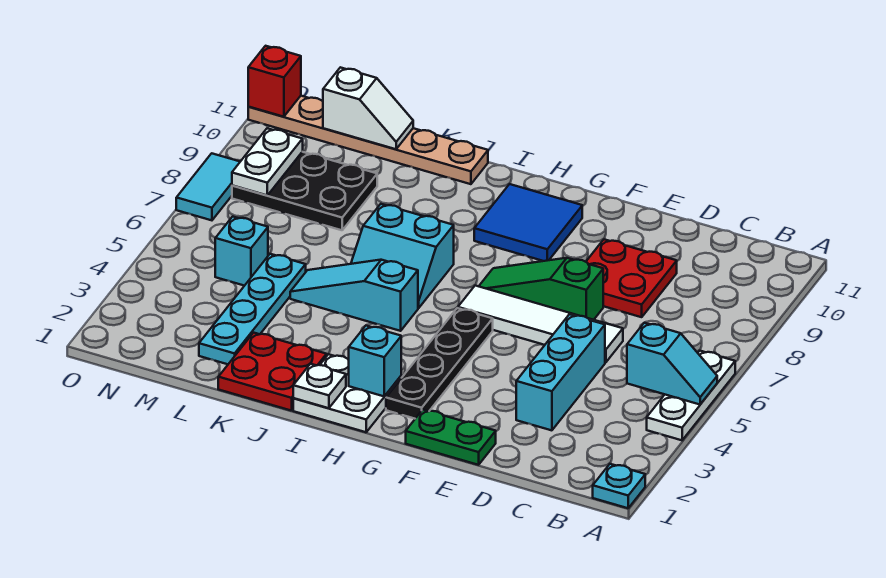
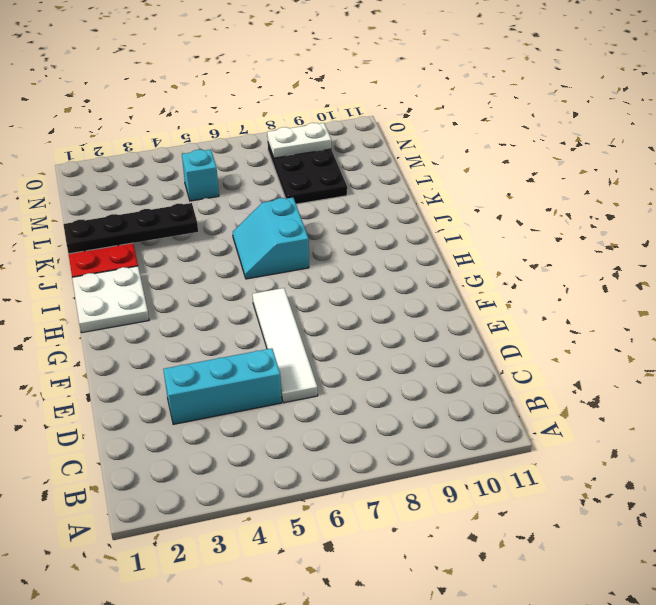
black 1x4 plate [63,203,198,254] -> black 1x4 plate moved to [386,308,493,419]
none -> cyan 1x1 plate [593,464,645,508]
none -> white 1x3 plate [647,351,735,440]
none -> red 2x2 plate [586,239,677,317]

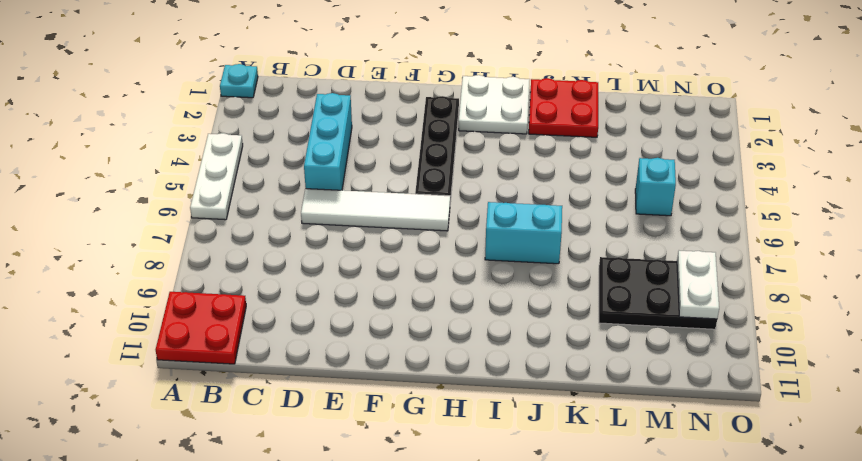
red 2x2 plate [155,292,246,364] -> red 2x2 plate moved to [586,239,677,317]
none -> green 1x2 plate [406,410,496,465]
none -> green 1x3 slope [479,258,603,320]
none -> blue 2x2 tile [474,184,582,261]

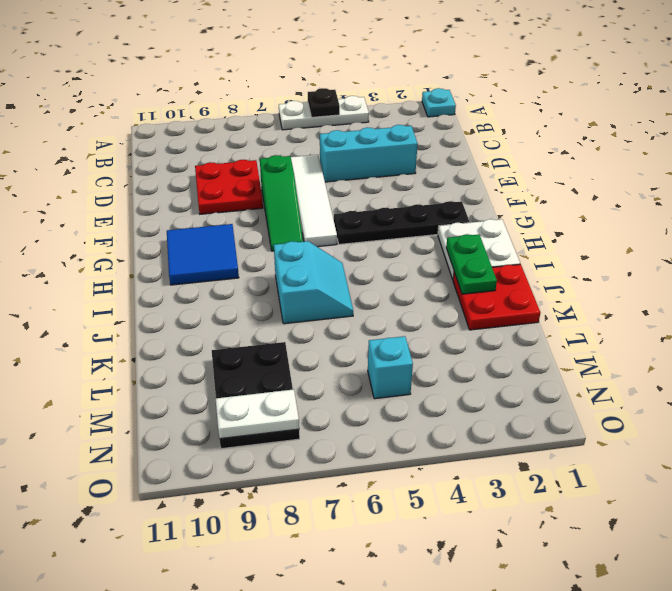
black 1x1 plate [308,88,340,117] -> cyan 1x2 slope [627,323,717,404]
green 1x2 plate [446,234,497,294] -> green 1x2 plate moved to [406,410,496,465]
none -> cyan 1x3 slope [290,260,418,331]
none -> tan 1x6 plate [248,96,488,184]
none -> cyan 1x4 plate [199,254,306,364]

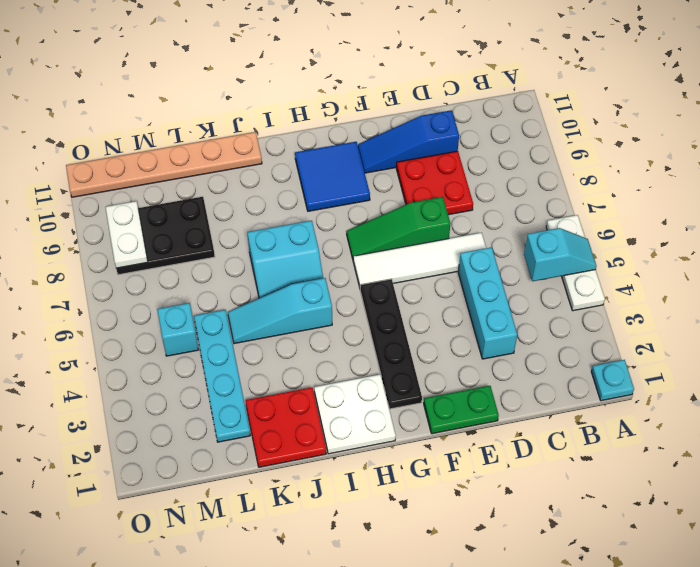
blue 1x3 slope [358,110,459,173] -> none
none -> cyan 1x2 tile [176,153,240,220]
none -> cyan 1x1 brick [349,326,401,396]
none -> white 1x1 plate [293,364,346,408]

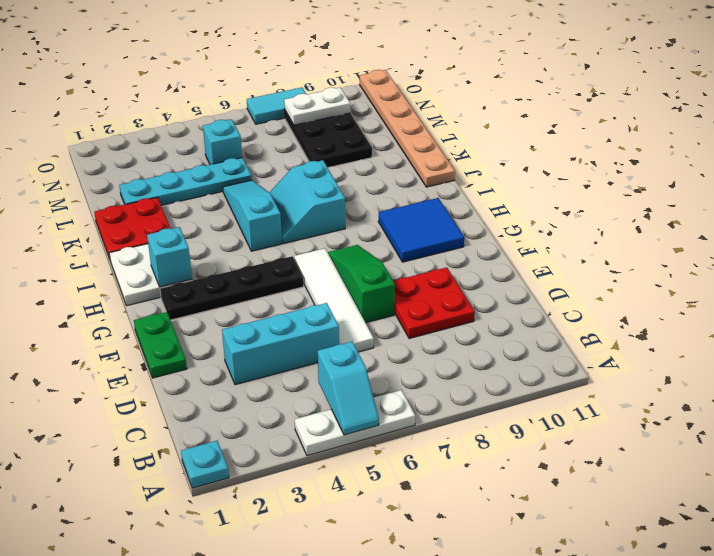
none -> white 1x1 plate [293,364,346,408]
none -> white 1x2 slope [323,67,413,149]
none -> red 1x1 brick [248,46,301,117]

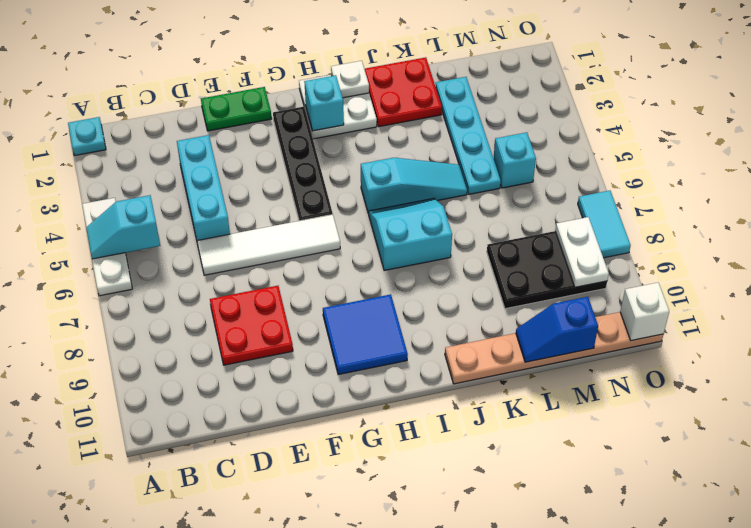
blue 1x2 slope [516,297,598,362] -> white 1x2 slope [323,67,413,149]
white 1x1 brick [620,283,669,341] -> red 1x1 brick [248,46,301,117]
none -> green 1x3 slope [479,258,603,320]

